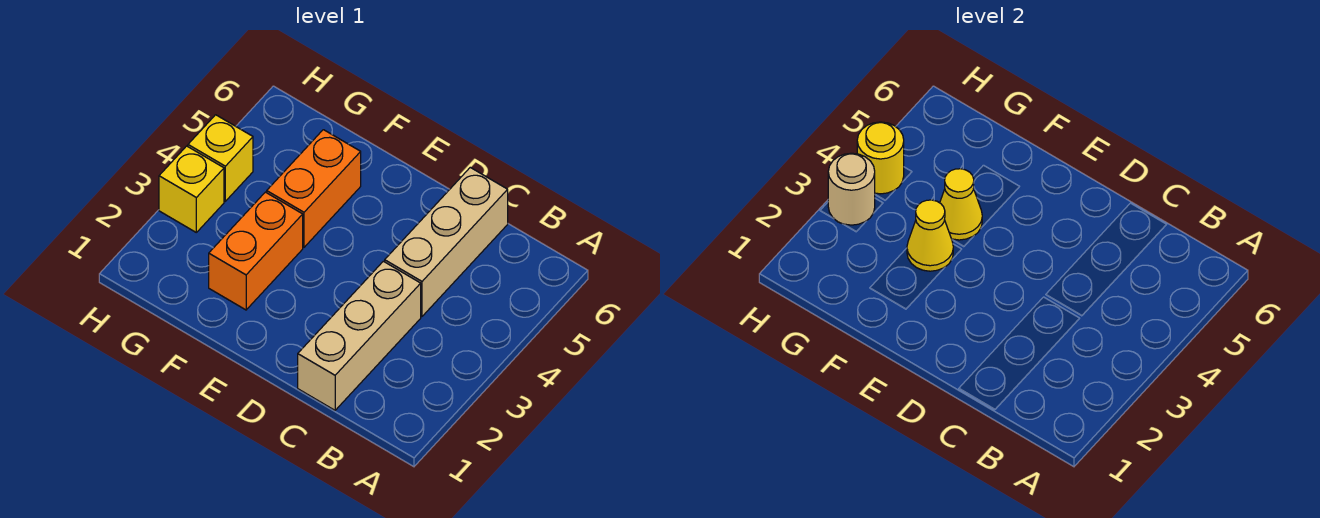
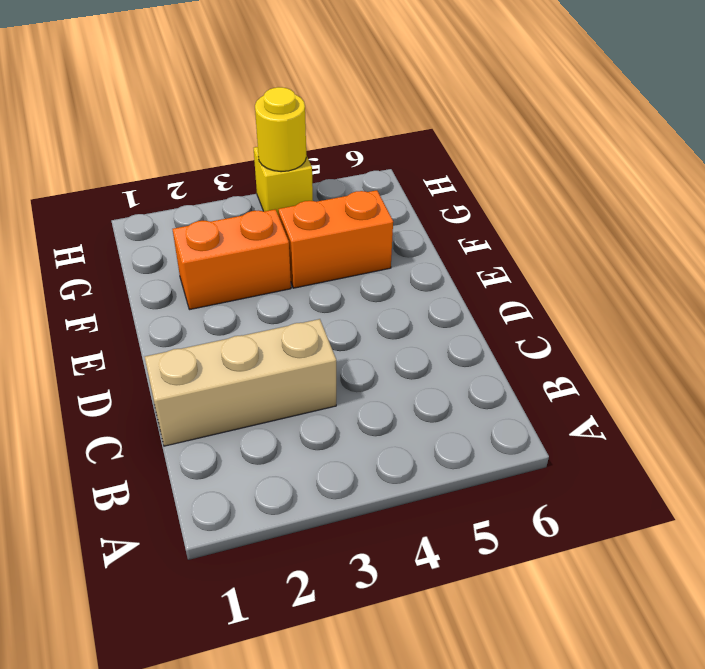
none -> tan 1x3 brick [385,168,508,316]
none -> yellow 1x1 brick [159,146,224,232]

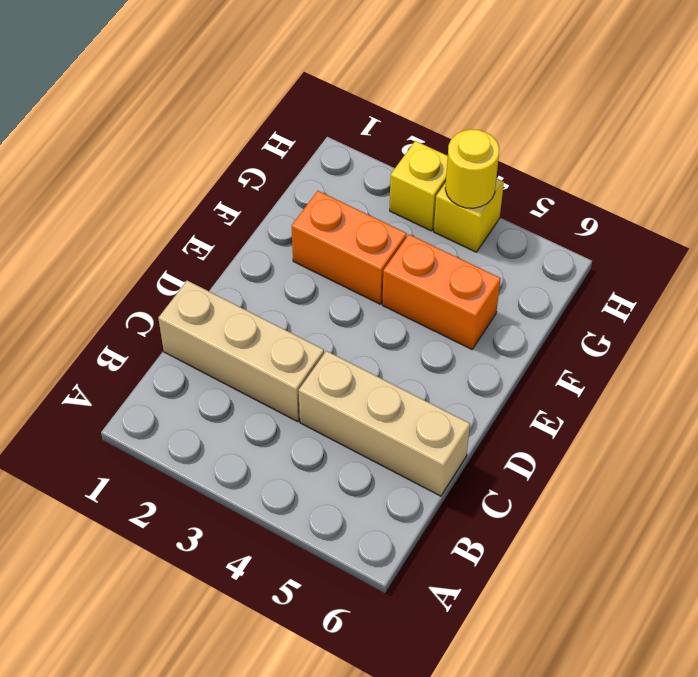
none -> yellow 1x1 cone [907,200,953,271]
none -> yellow 1x1 cone [940,169,982,240]

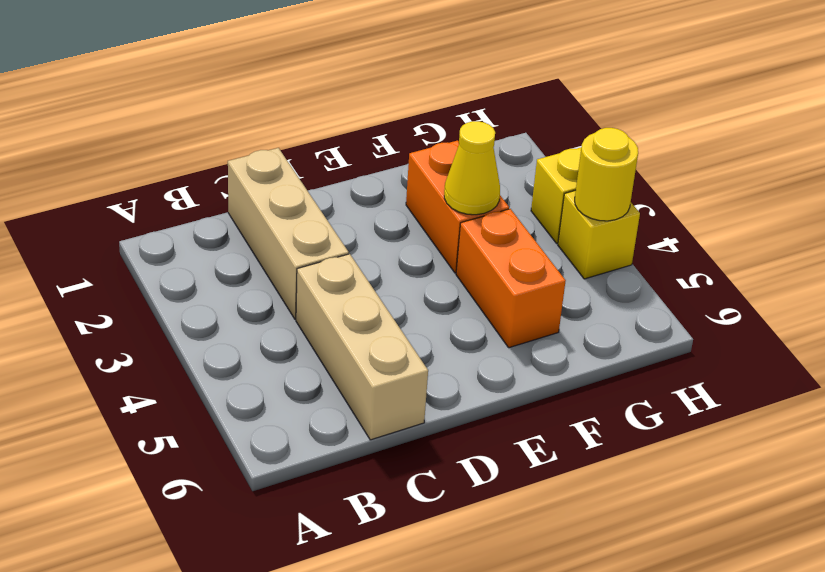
none -> yellow 1x1 cone [940,169,982,240]
none -> tan 1x1 round brick [828,153,875,225]

